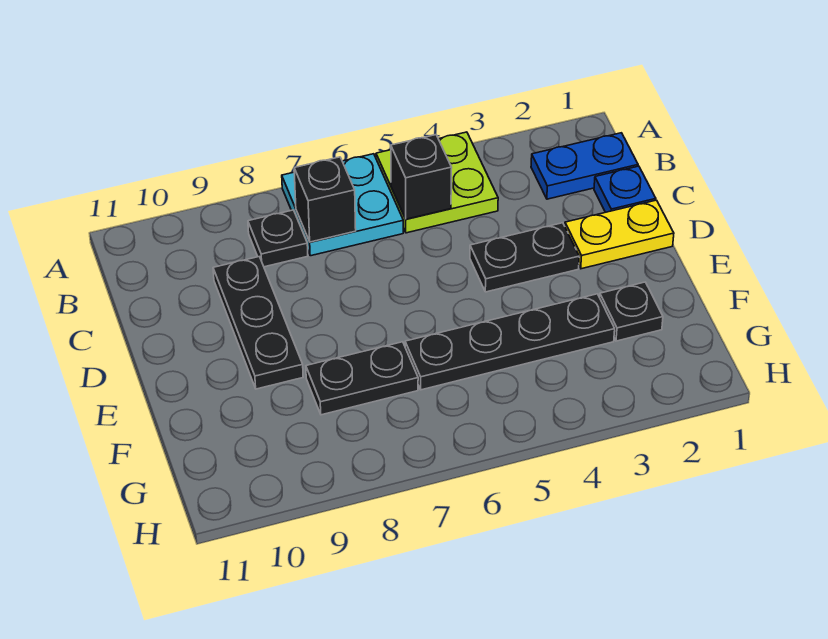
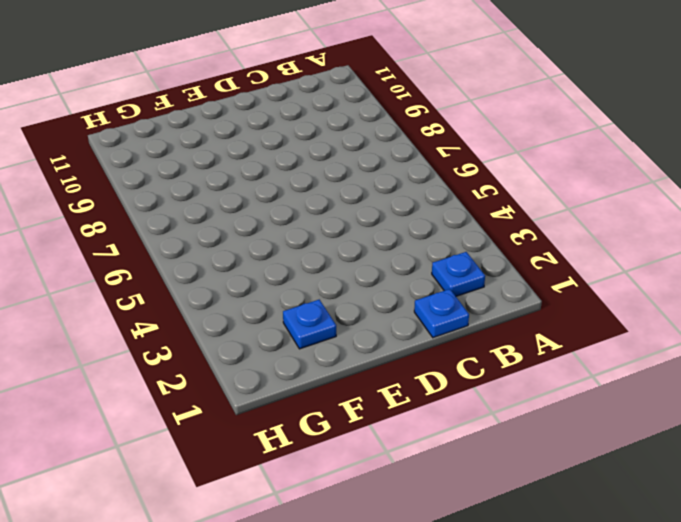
blue 1x1 plate [432,252,485,296] -> blue 1x2 plate [531,133,638,199]
blue 1x1 plate [283,300,336,349] -> black 1x1 plate [600,282,663,341]
none -> lime 2x2 plate [376,132,498,233]
none -> cyan 2x2 plate [282,154,403,256]
none -> black 1x1 plate [248,210,308,267]

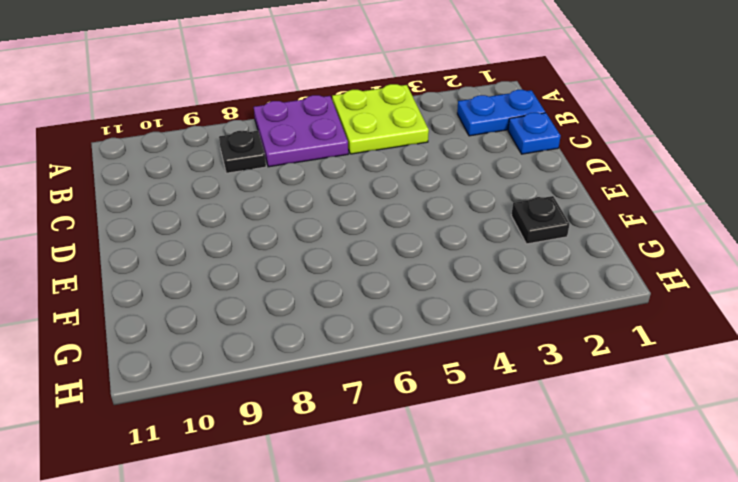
purple 2x2 plate [254,95,348,167] -> cyan 2x2 plate [282,154,403,256]
none -> black 1x3 plate [213,257,303,389]
none -> yellow 1x2 plate [565,200,674,269]
none -> black 1x2 plate [470,223,579,292]

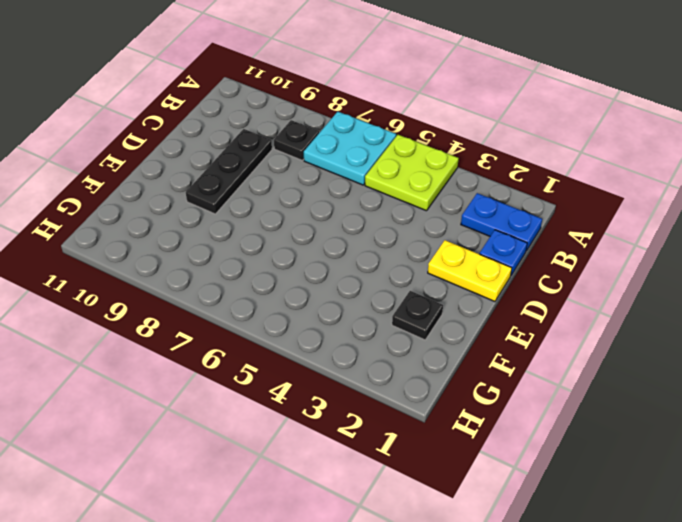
none -> black 1x2 plate [470,223,579,292]
none -> black 1x4 plate [405,294,615,390]
none -> black 1x2 plate [306,342,418,415]

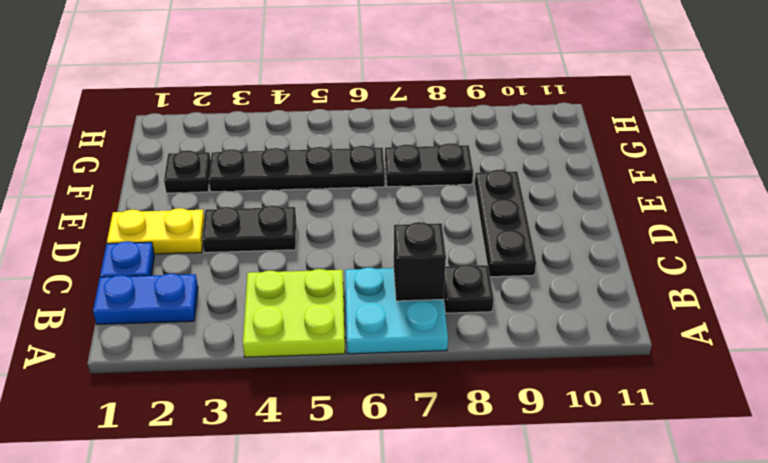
none -> black 1x1 brick [391,135,452,219]

